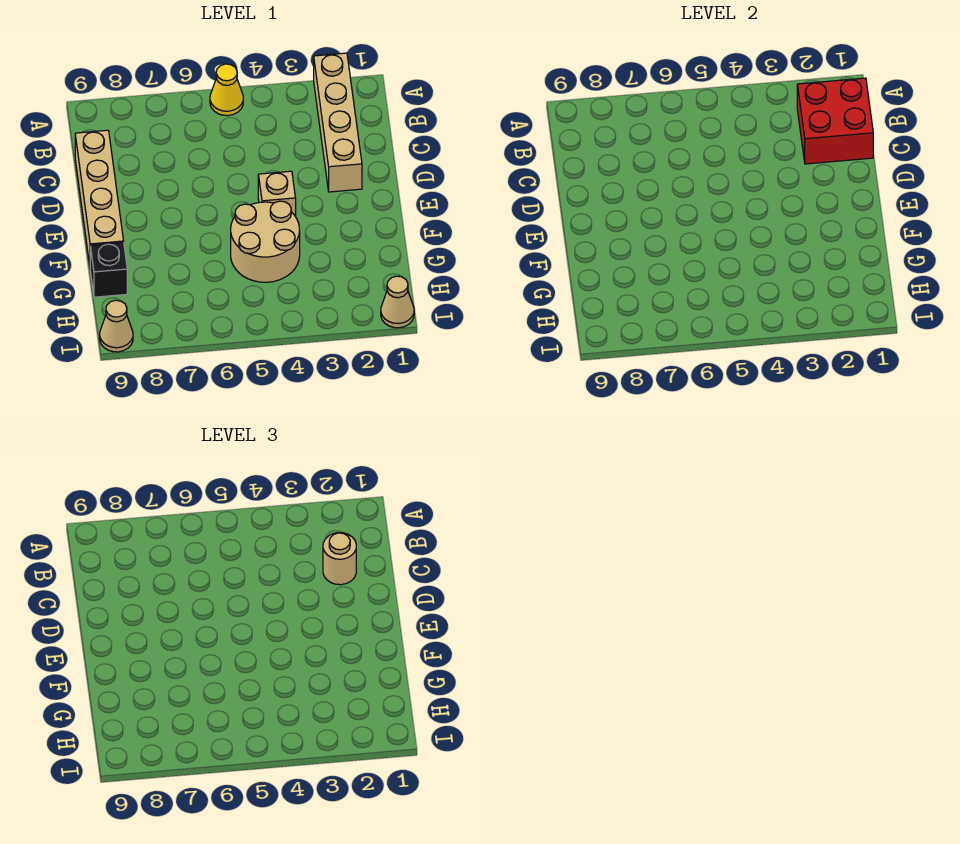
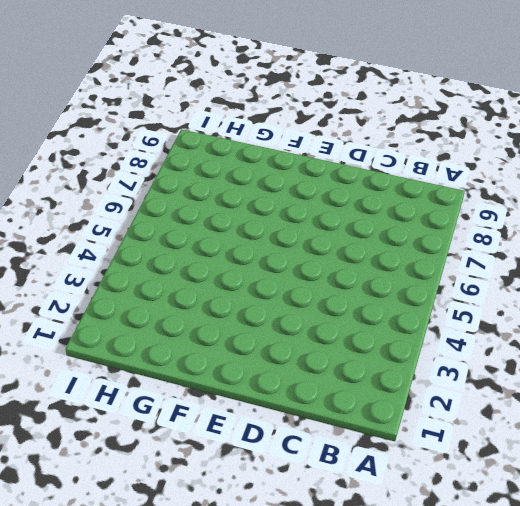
none -> tan 1x4 brick [314,53,362,192]
none -> yellow 1x1 cone [210,64,243,116]

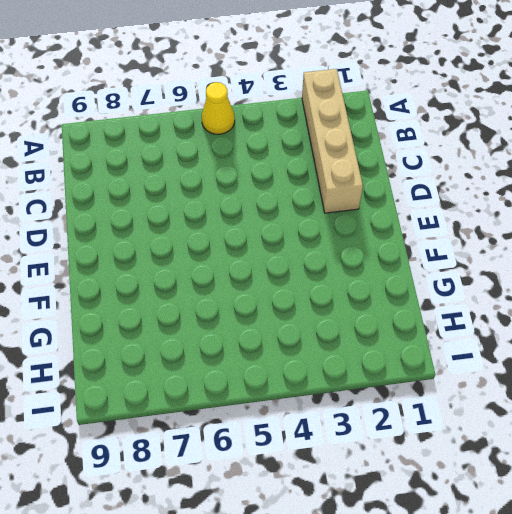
none -> tan 1x4 brick [75,130,124,265]
none -> tan 1x1 brick [258,171,296,217]

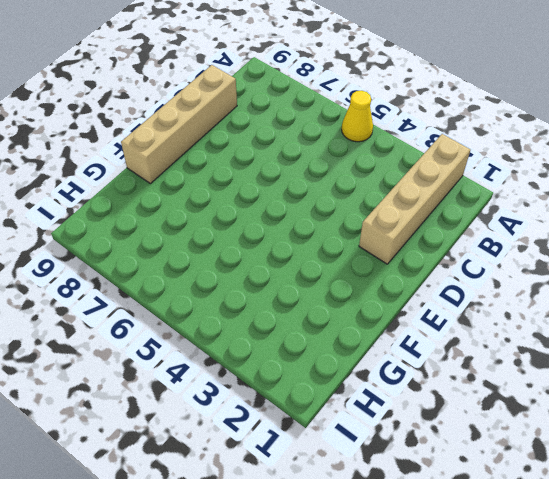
none -> tan 1x1 brick [258,171,296,217]
none -> tan 2x2 round brick [231,201,300,282]

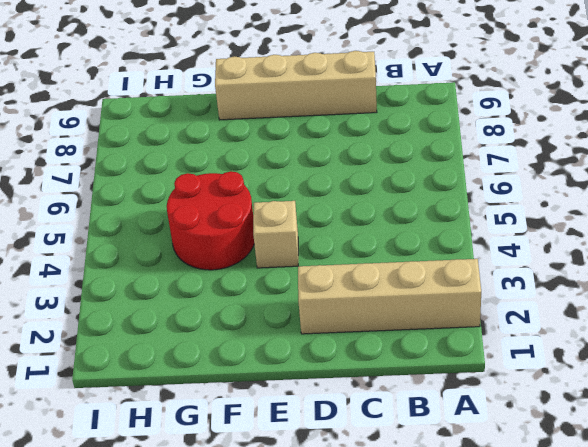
red 2x2 round brick [167,171,254,270] -> tan 2x2 round brick [231,201,300,282]
none -> yellow 1x1 cone [210,64,243,116]
none -> black 1x1 brick [90,242,127,297]

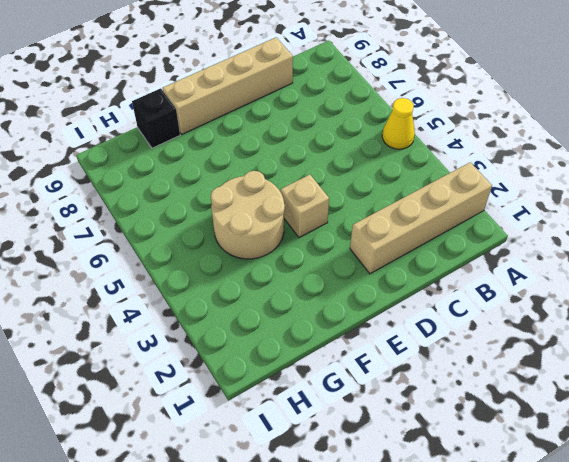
none -> tan 1x1 cone [381,276,414,328]
none -> tan 1x1 cone [100,300,133,352]

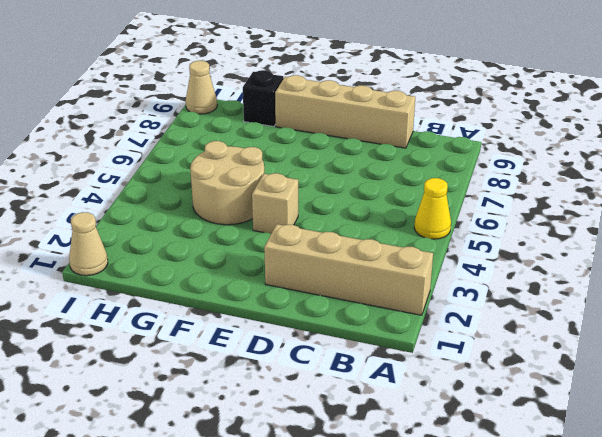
none -> red 2x2 brick [797,78,873,164]
none -> tan 1x1 round brick [323,533,356,585]

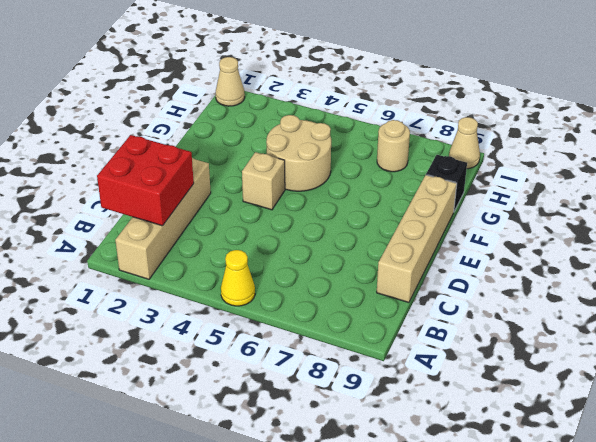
tan 1x1 round brick [377,120,410,172] -> tan 1x1 round brick moved to [323,533,356,585]

